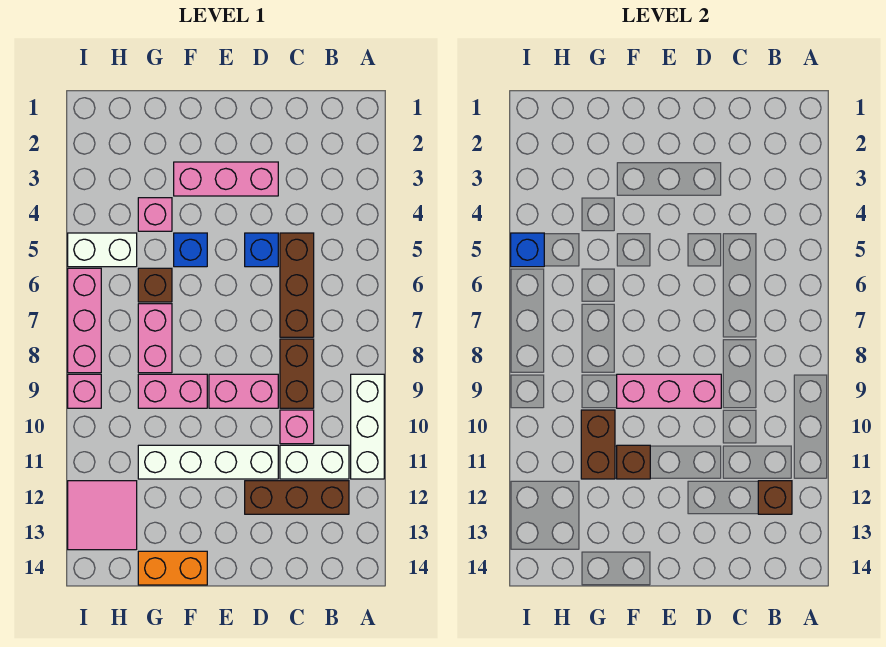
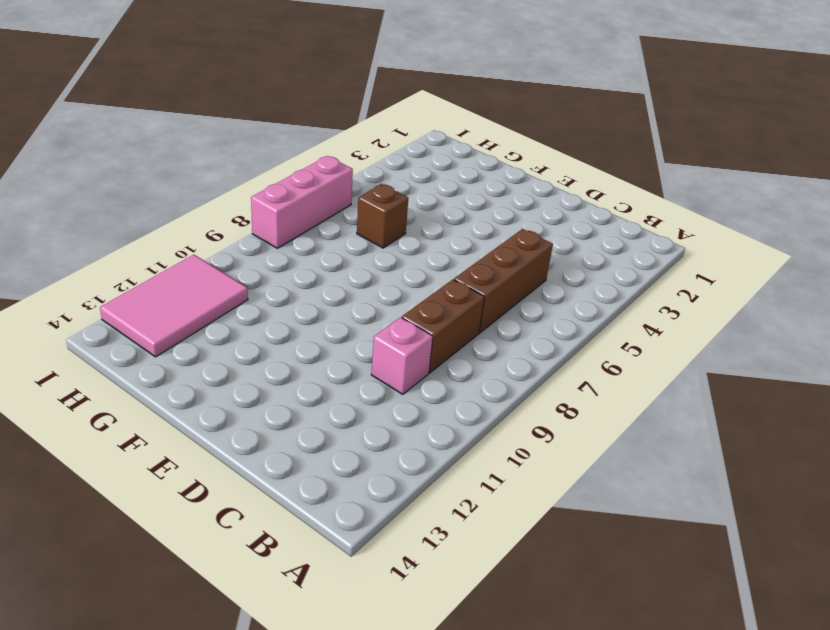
pink 2x3 tile [100,255,248,357] -> pink 2x2 tile [68,481,137,550]
none -> white 1x3 brick [351,374,384,479]
none -> white 1x2 brick [280,445,349,479]
none -> brown 1x3 brick [245,481,349,514]

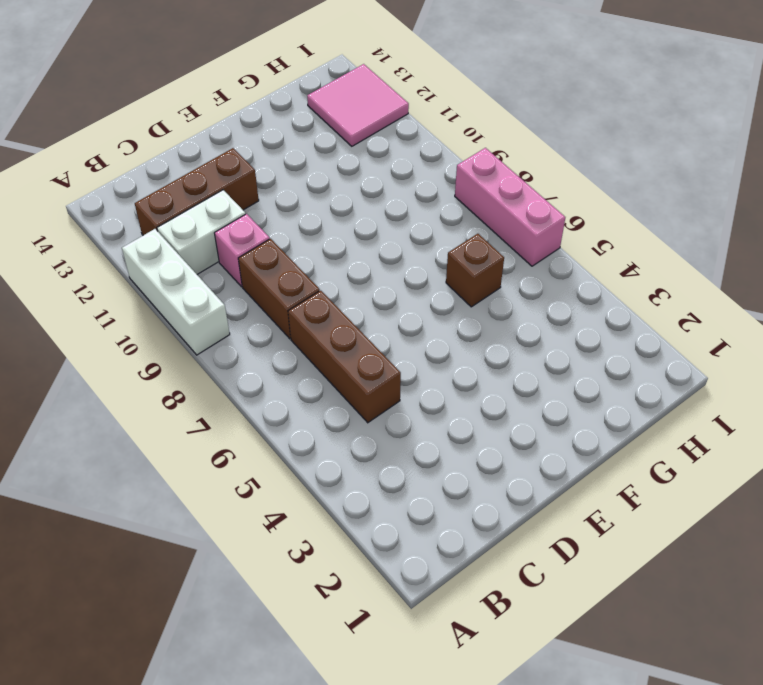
none -> pink 1x3 brick [174,162,278,196]
none -> blue 1x1 brick [245,233,278,267]
none -> pink 1x2 brick [209,374,278,408]

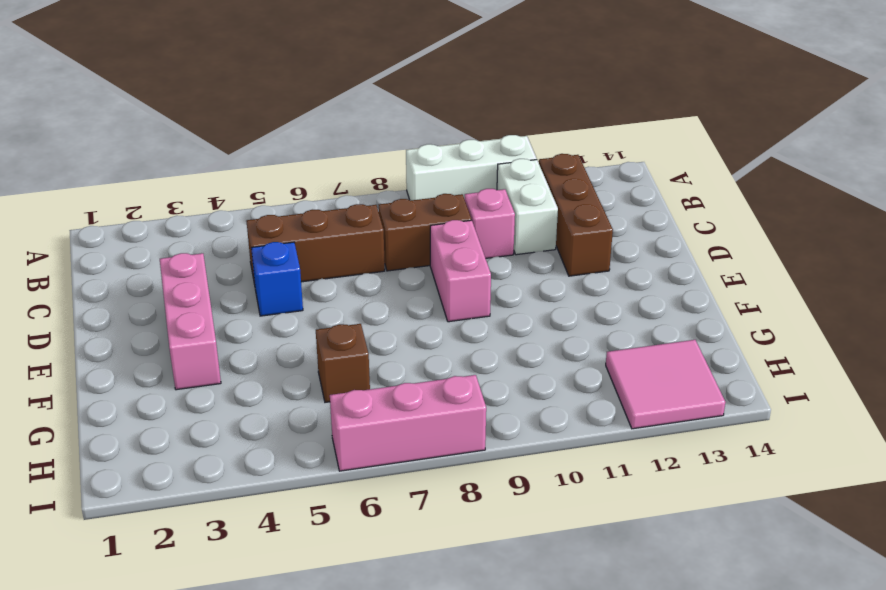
none -> white 1x4 brick [138,445,278,479]
none -> blue 1x1 brick [174,233,207,267]
none -> pink 1x2 brick [138,374,207,408]

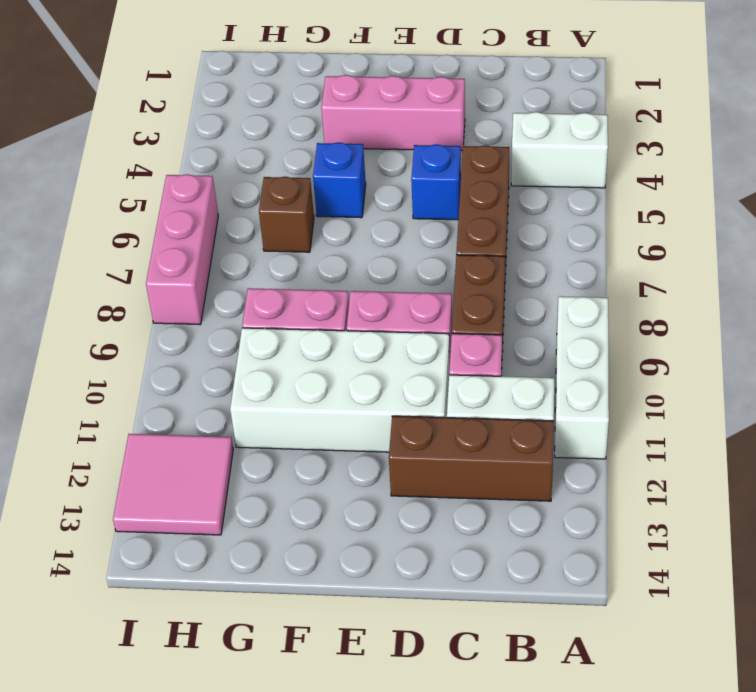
white 1x2 brick [511,112,608,188] -> white 1x2 brick moved to [68,233,137,267]
white 2x4 brick [230,328,450,452] -> white 1x4 brick [138,445,278,479]
none -> orange 1x2 brick [138,551,207,585]
none -> pink 1x1 brick [138,198,172,231]
none -> pink 1x2 brick [138,304,172,373]

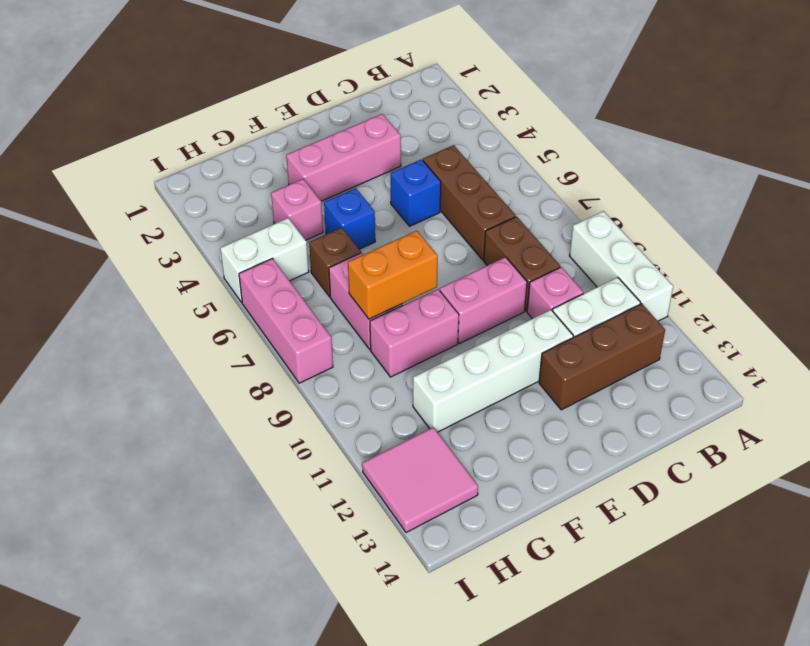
orange 1x2 brick [348,231,438,319] -> orange 1x2 brick moved to [138,551,207,585]
none -> pink 1x1 brick [68,374,101,408]
none -> brown 1x1 brick [758,481,792,514]
none -> pink 1x3 brick [617,374,721,408]

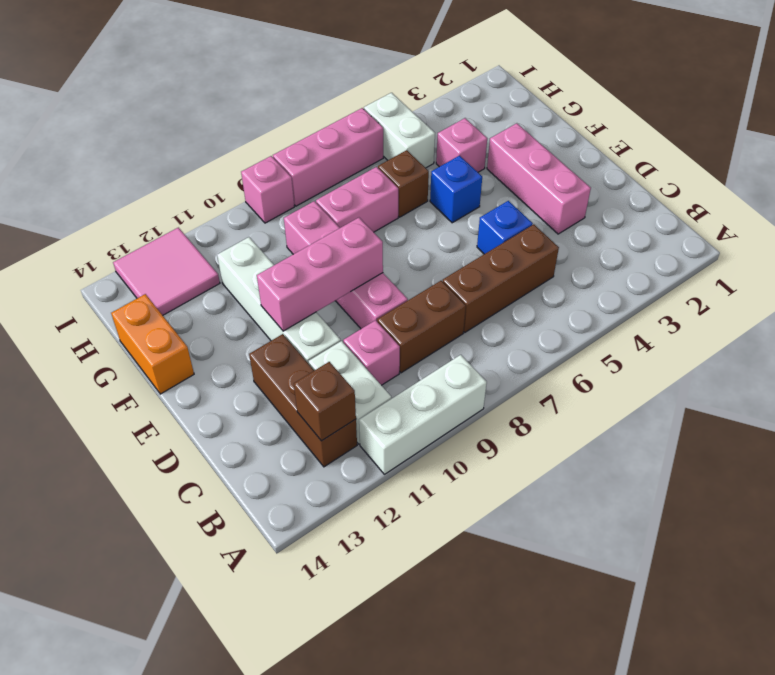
pink 1x3 brick [257,218,383,331] -> pink 1x3 brick turned to [617,374,721,408]
none -> brown 1x1 brick [617,445,650,479]
none -> brown 1x2 brick [581,410,615,479]
none -> blue 1x1 brick [511,233,544,267]

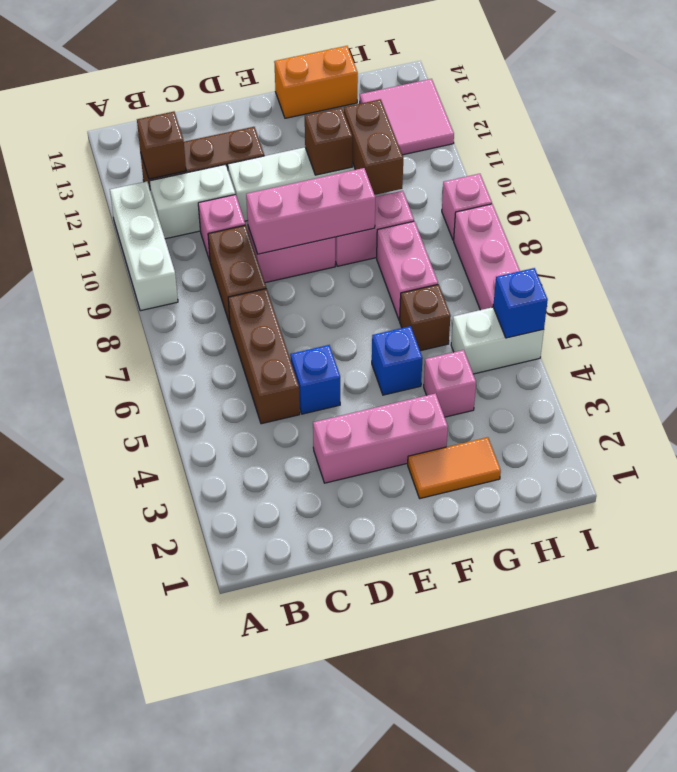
orange 1x2 tile [408,437,501,498] -> none

